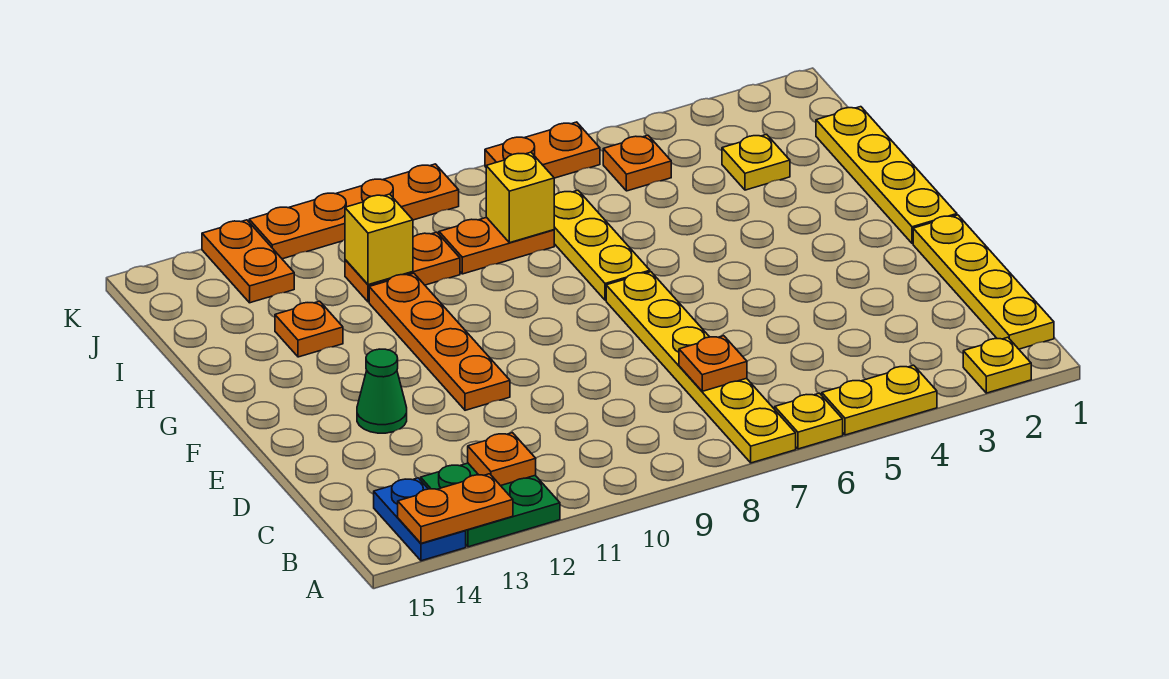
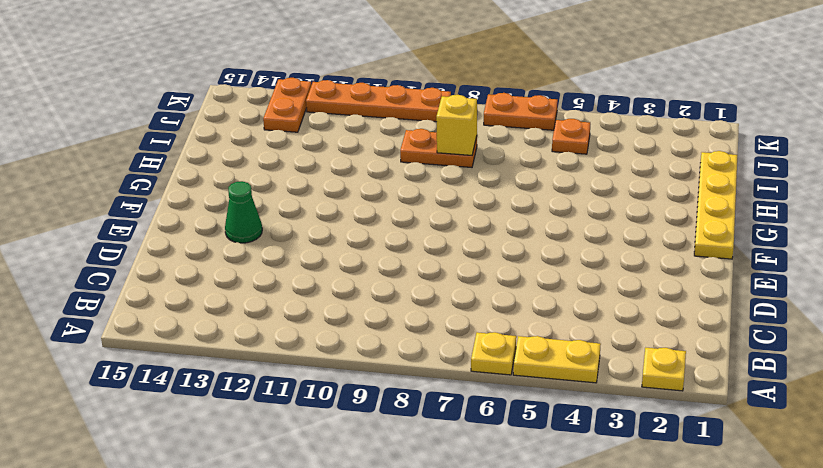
none -> yellow 1x6 plate [606,272,796,463]
none -> green 2x2 plate [421,463,560,547]
none -> blue 1x2 plate [374,478,466,561]

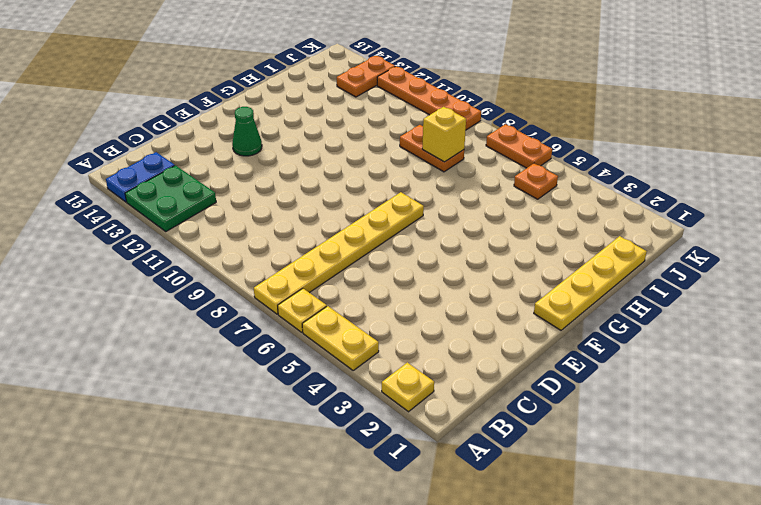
none -> yellow 1x4 plate [913,215,1054,349]
none -> orange 1x4 plate [369,273,510,410]
none -> yellow 1x3 plate [554,190,650,300]

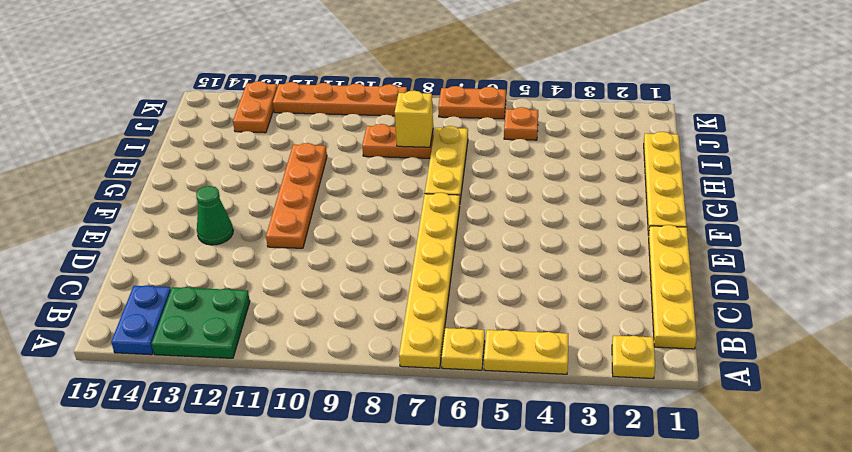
none -> orange 1x1 plate [275,301,343,357]
none -> yellow 1x1 plate [722,134,790,190]
none -> orange 1x2 plate [345,232,460,302]

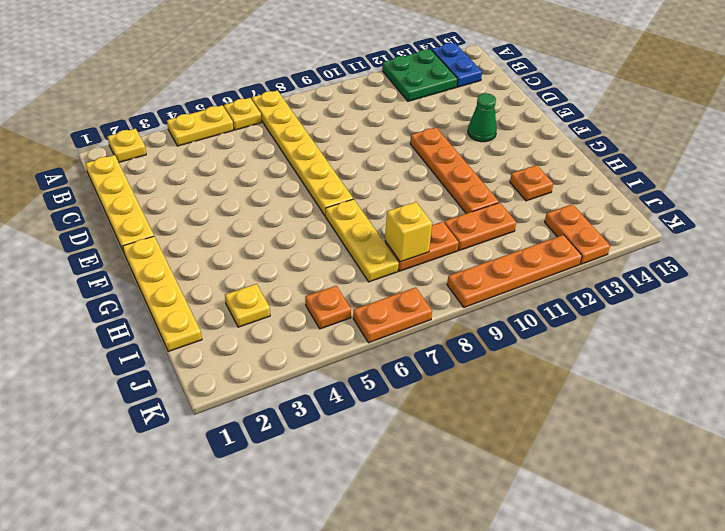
none -> orange 1x2 plate [398,474,513,543]
none -> orange 1x1 plate [468,433,536,486]
none -> orange 1x1 plate [679,336,747,391]

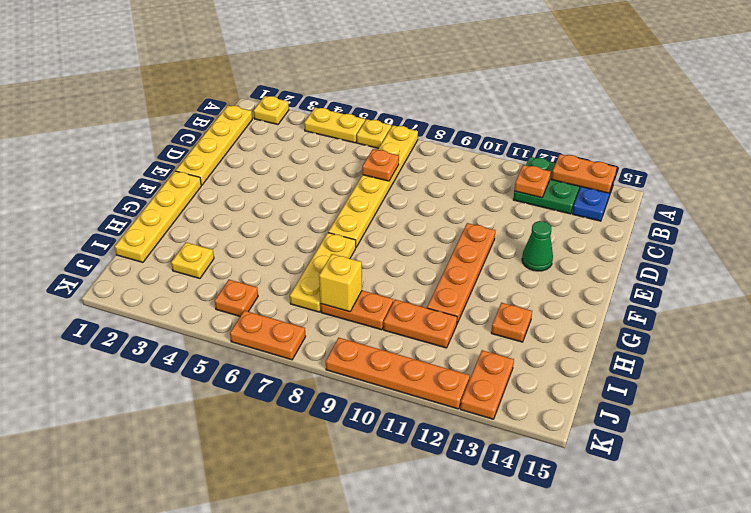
none -> yellow 1x1 brick [345,194,413,285]

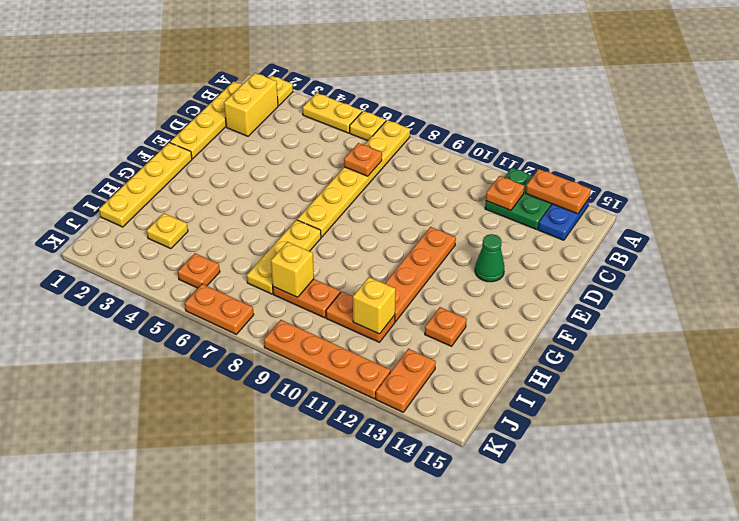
yellow 1x2 brick [224,73,278,136] -> none

